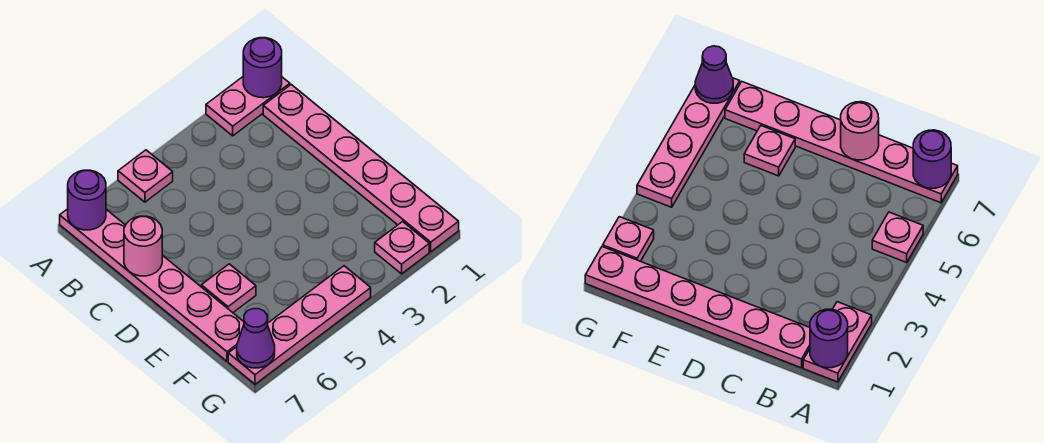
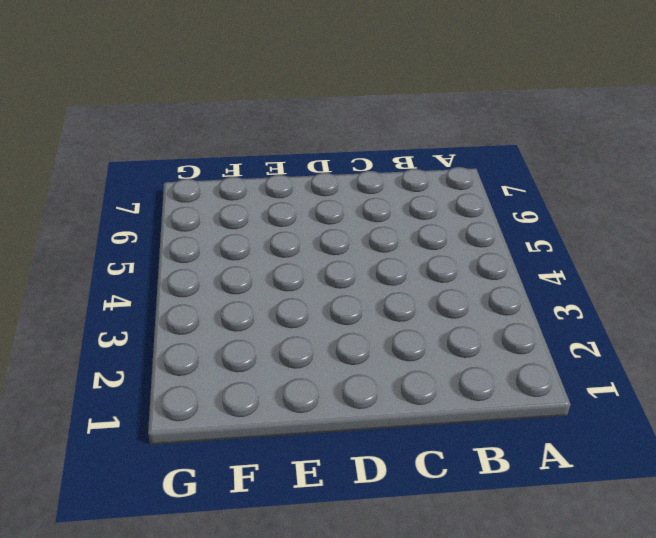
none -> pink 1x2 plate [206,77,290,136]
none -> pink 1x1 plate [118,150,173,202]

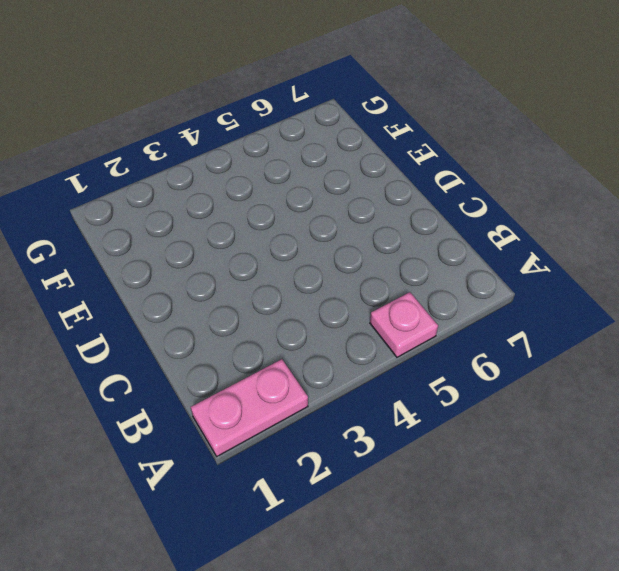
none -> pink 1x6 plate [60,209,244,361]
none -> pink 1x6 plate [263,85,459,252]

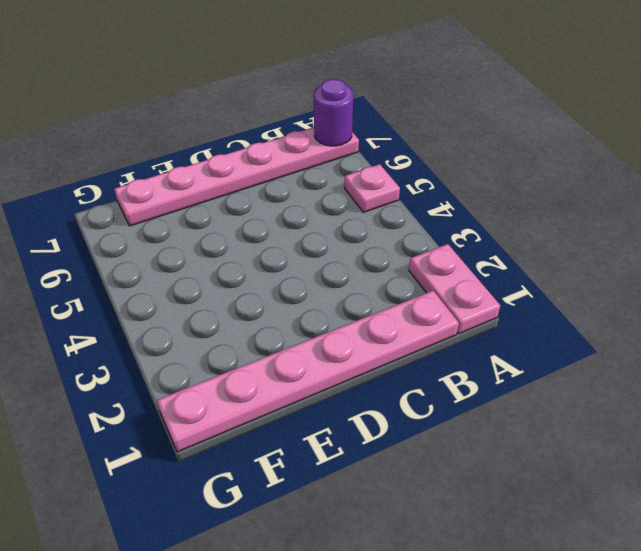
none -> pink 1x1 plate [201,264,256,312]
none -> pink 1x1 plate [375,222,429,274]

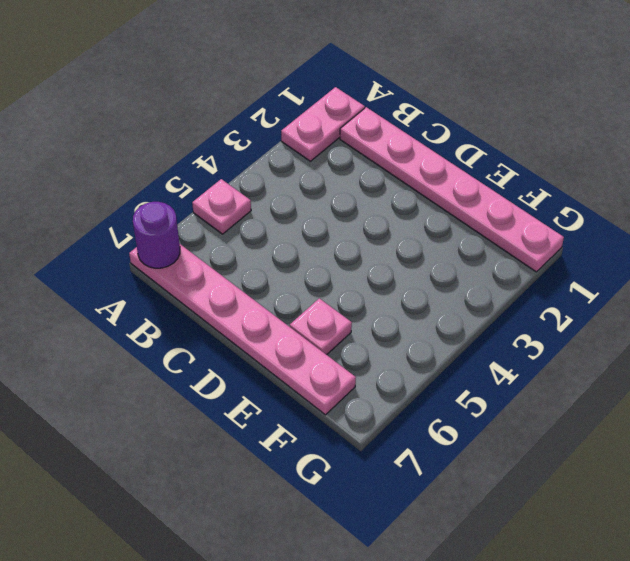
none -> pink 1x1 plate [375,222,429,274]
none -> pink 1x4 plate [228,266,371,384]

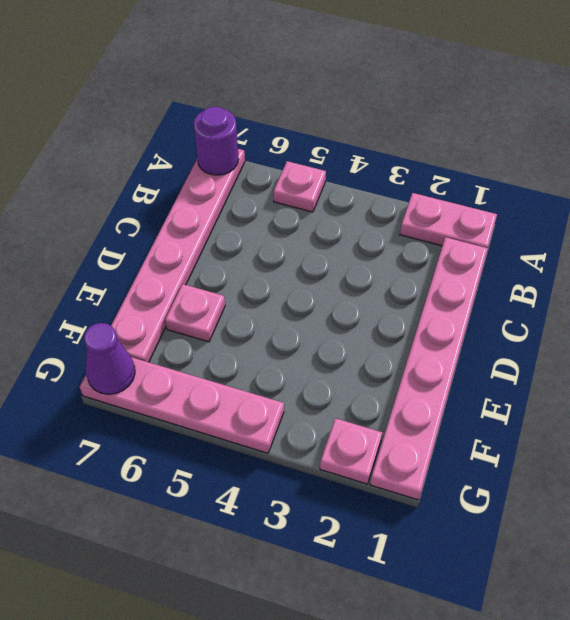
none -> purple 1x1 round brick [243,38,282,98]
none -> pink 1x1 round brick [124,216,162,276]

